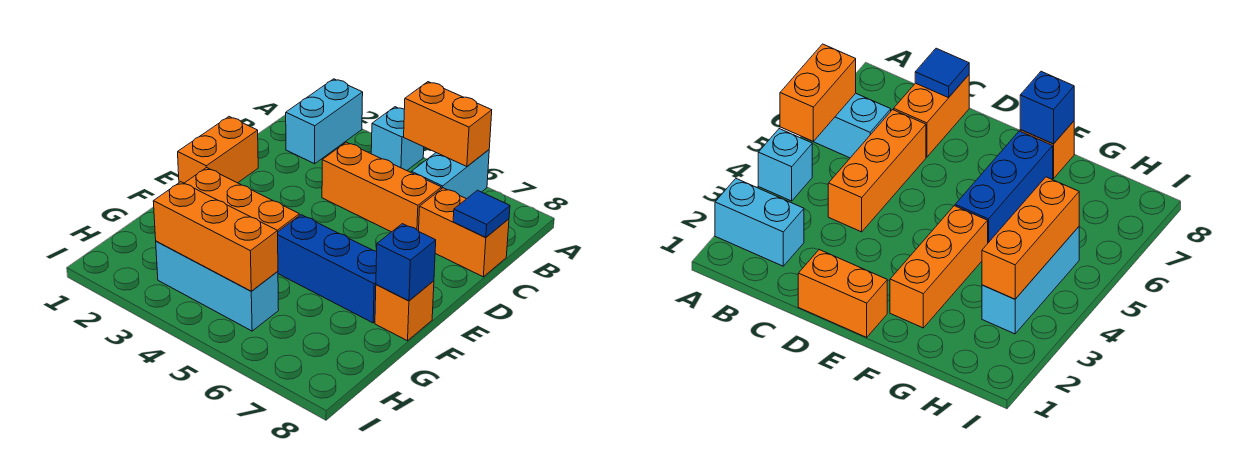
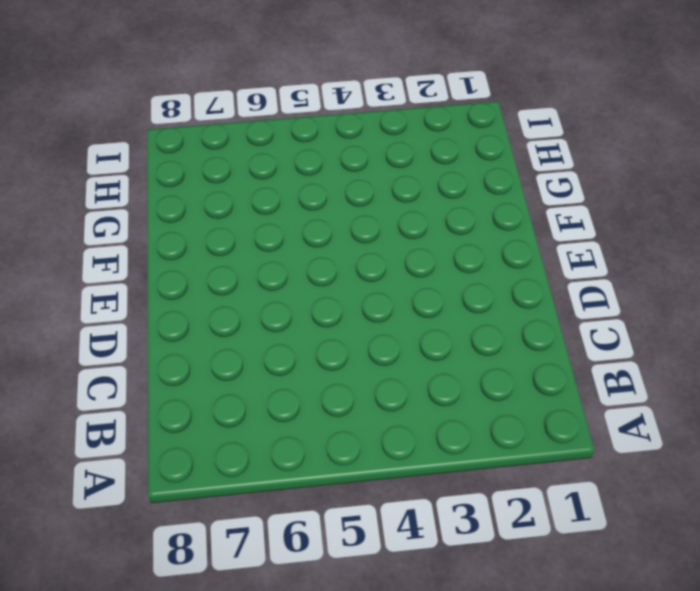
none -> cyan 1x2 brick [286,79,363,164]
none -> cyan 1x1 brick [371,107,424,171]
none -> cyan 1x2 brick [411,150,489,199]

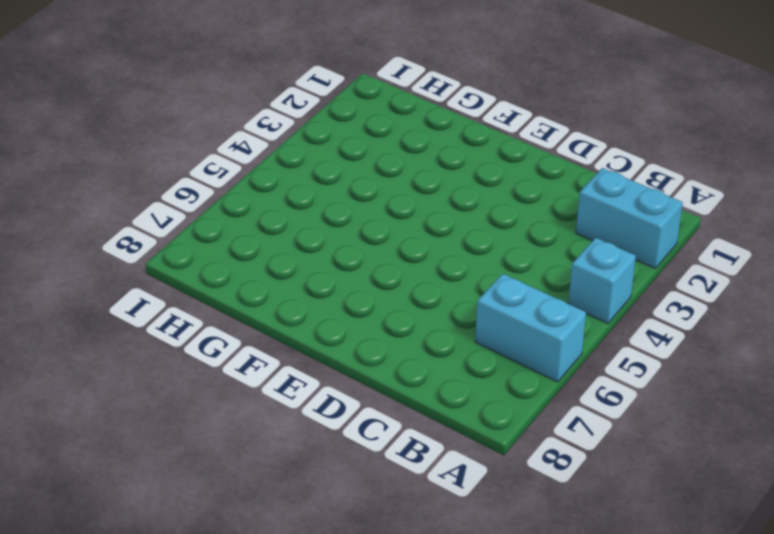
none -> orange 1x3 brick [322,142,441,232]
none -> orange 1x2 brick [419,188,509,277]
none -> orange 1x2 brick [178,117,258,183]

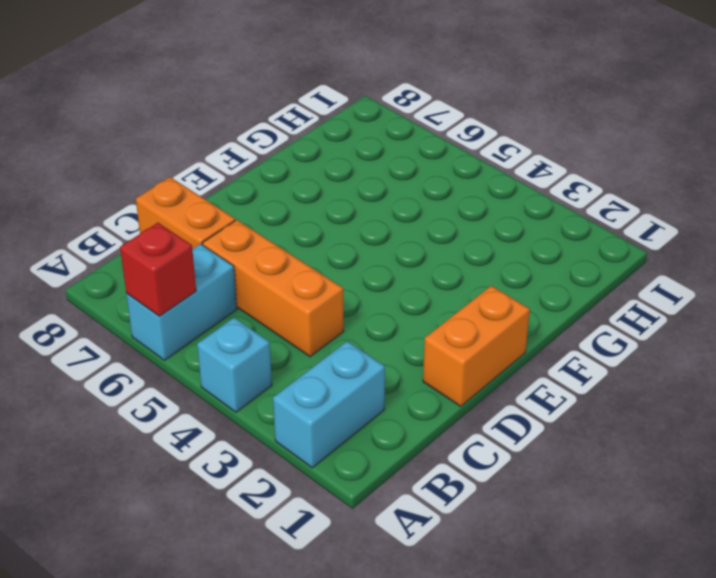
red 1x1 brick [120,223,196,316] -> orange 1x2 brick [404,82,492,167]
none -> orange 1x3 brick [185,168,299,231]
none -> blue 1x3 brick [278,215,377,323]
none -> orange 1x1 brick [375,281,434,341]

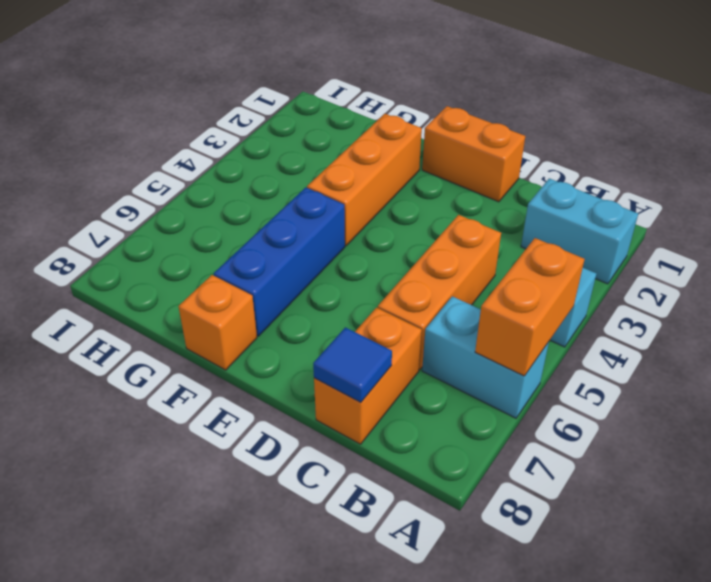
none -> cyan 1x3 brick [156,241,279,331]
none -> blue 1x1 brick [376,224,436,301]
none -> orange 1x3 brick [153,182,278,291]

